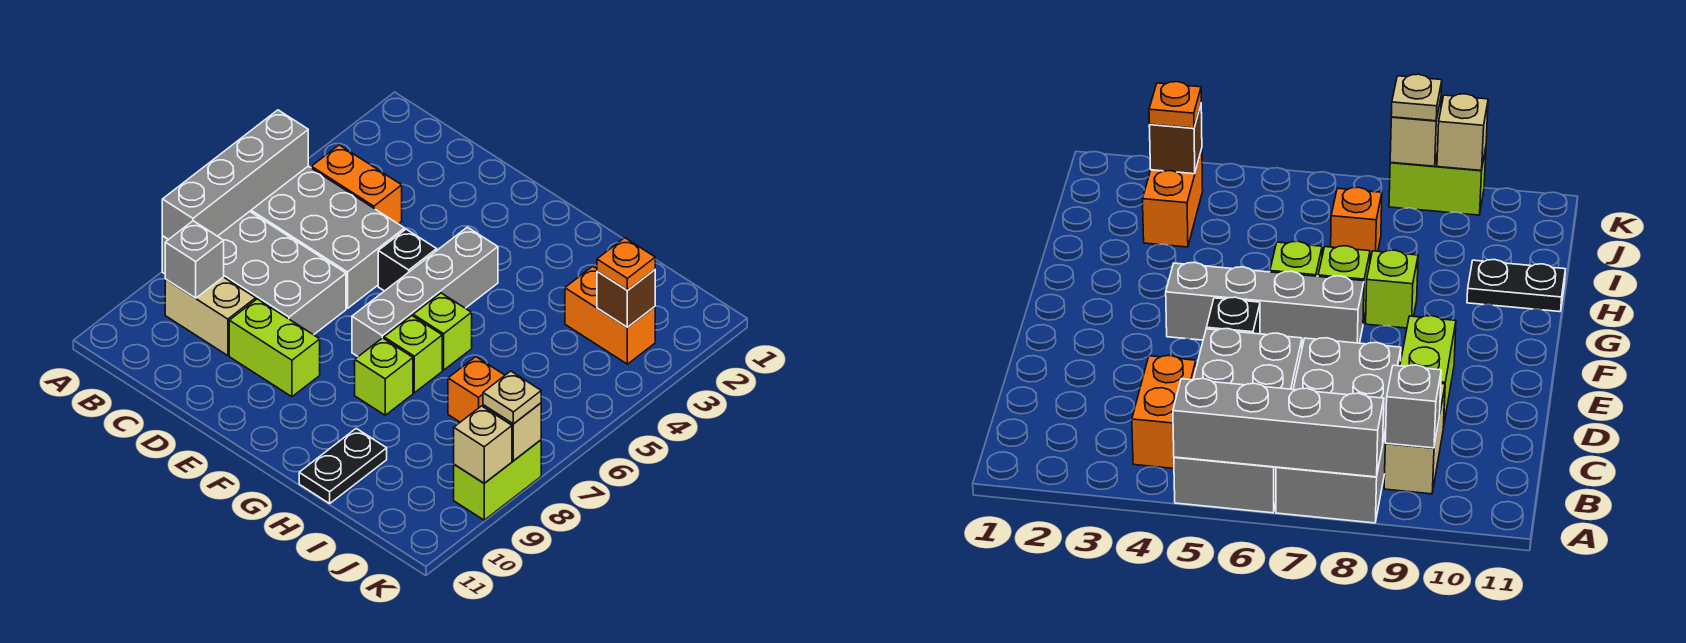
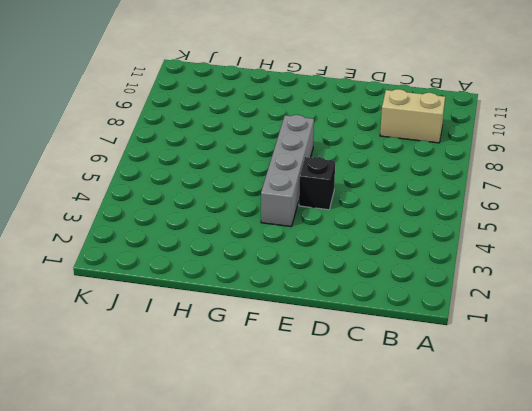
none -> grey 2x4 brick [250,166,405,308]
none -> grey 2x4 brick [162,211,346,335]
none -> orange 1x2 brick [311,145,402,224]

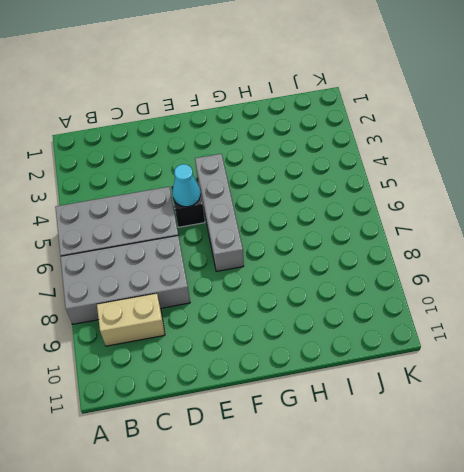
cyan 1x1 cone [172,164,201,207] -> none
none -> orange 1x2 brick [311,145,402,224]
none -> lime 1x2 brick [229,299,320,397]
none -> lime 1x1 brick [413,293,472,370]

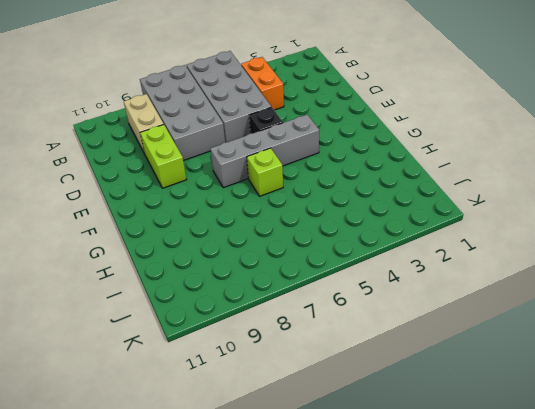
none -> lime 1x1 brick [384,316,442,393]
none -> lime 1x1 brick [355,338,413,415]
none -> black 1x2 plate [299,428,387,504]

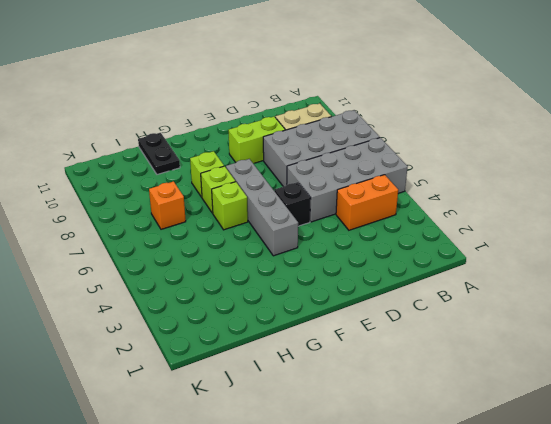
none -> orange 1x2 brick [565,266,655,364]
none -> lime 1x2 brick [454,440,541,520]
none -> grey 1x4 brick [162,110,308,239]

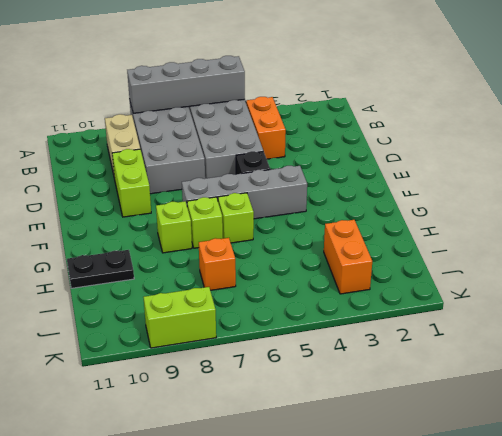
none -> grey 1x1 brick [165,221,224,298]
none -> brown 1x1 brick [597,270,655,327]
none -> tan 1x1 brick [483,403,541,461]

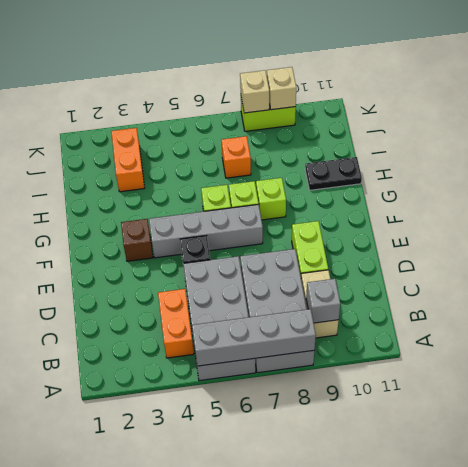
brown 1x1 brick [121,219,153,261] -> brown 1x1 brick moved to [597,270,655,327]
none -> orange 1x1 plate [597,238,655,291]
none -> tan 1x1 plate [483,371,541,424]

